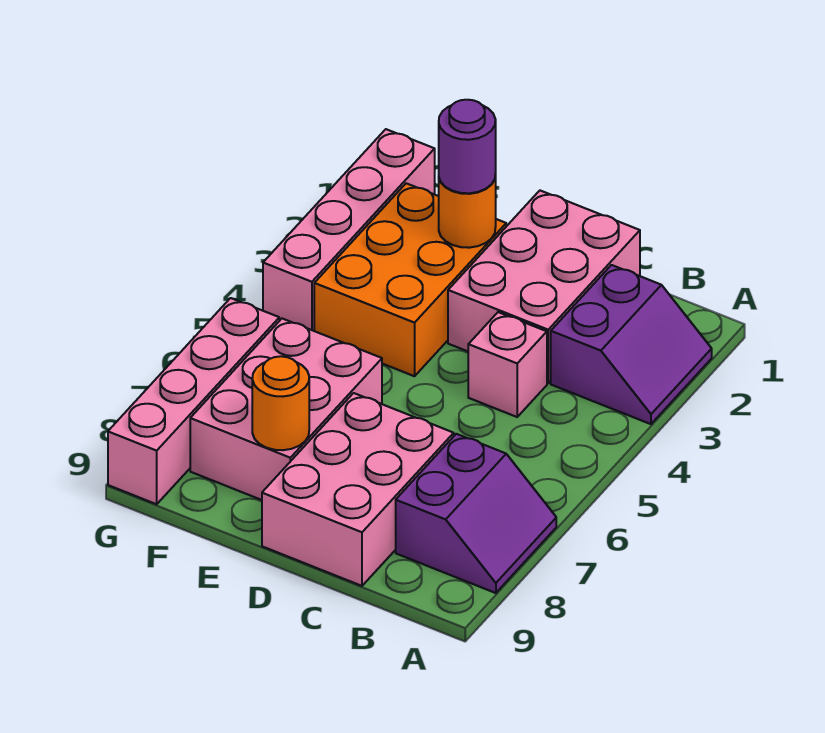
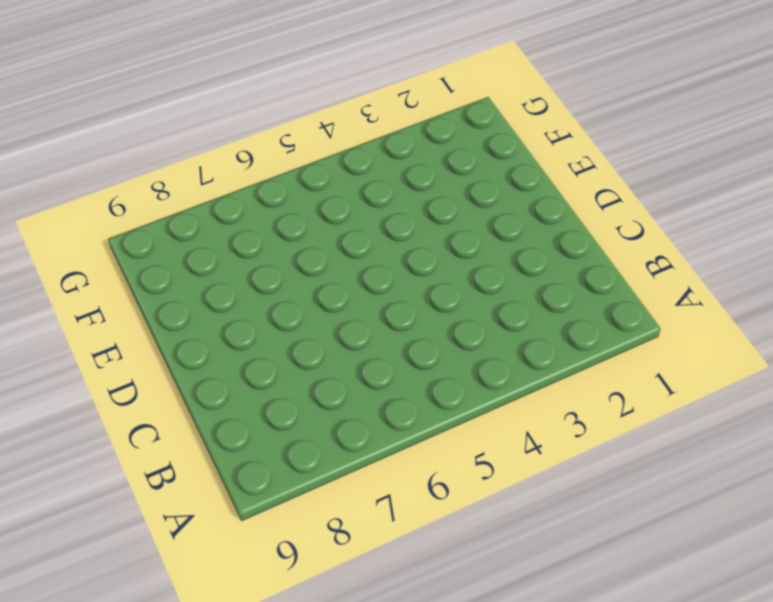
none -> purple 2x2 slope [551,265,712,424]
none -> purple 2x2 slope [396,434,556,593]
none -> pink 2x3 brick [448,191,640,383]

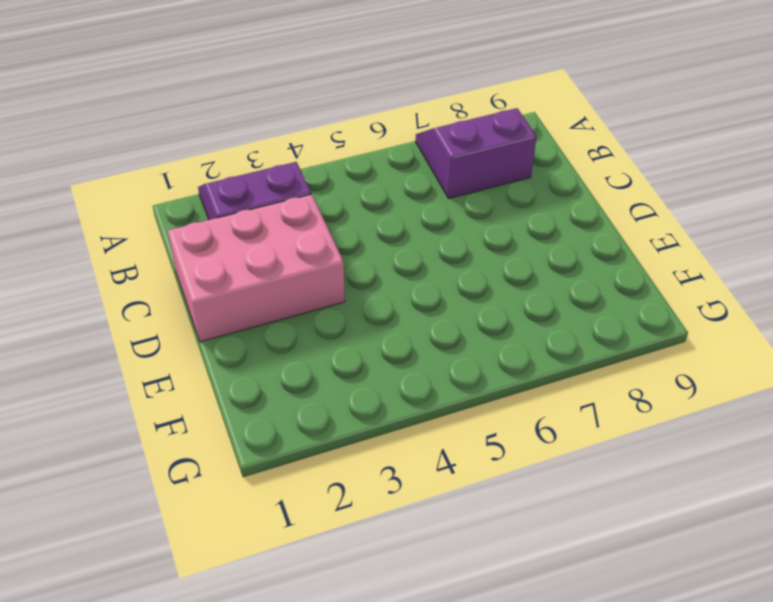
none -> pink 1x1 brick [468,312,547,417]
none -> pink 2x3 brick [262,393,454,586]
none -> orange 2x3 brick [314,183,506,376]

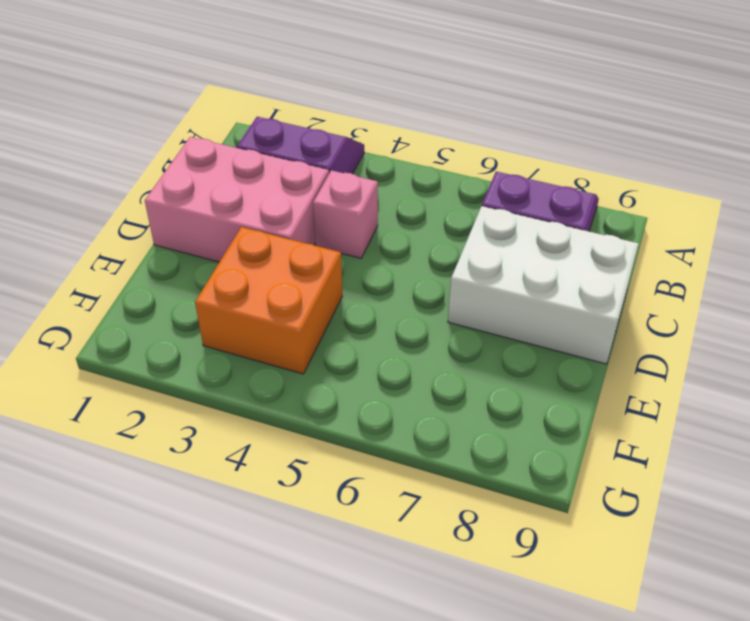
white 2x3 brick [448,206,639,364] -> pink 2x3 brick [262,393,454,586]
orange 2x2 brick [195,227,342,374] -> orange 2x3 brick [314,183,506,376]
none -> pink 2x3 brick [190,319,382,500]
none -> pink 1x4 brick [263,129,435,331]
none -> pink 1x4 brick [108,298,279,504]

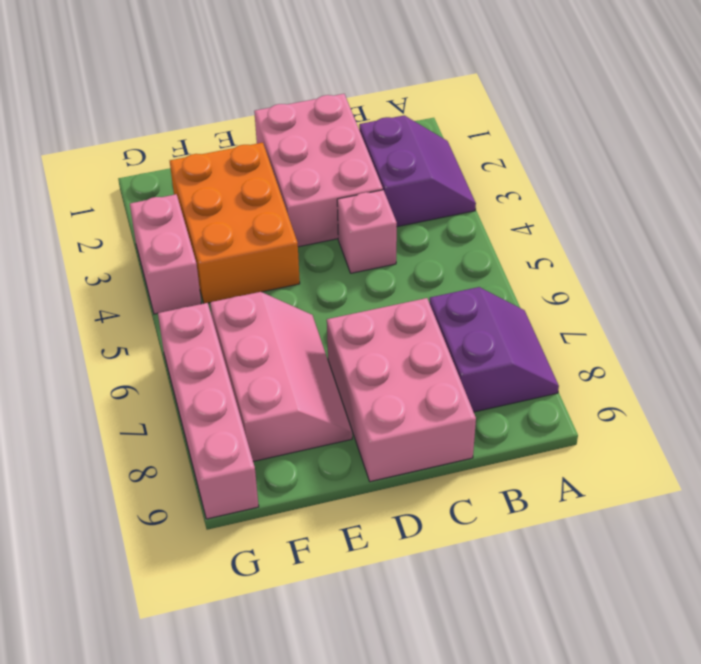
pink 2x3 slope [210,292,352,461] -> pink 2x3 brick [190,319,382,500]
pink 1x2 brick [130,194,201,314] -> pink 1x4 brick [263,129,435,331]
none -> orange 1x1 round brick [439,174,496,248]
none -> orange 1x1 round brick [252,356,309,450]
none -> purple 1x1 round brick [439,100,496,193]

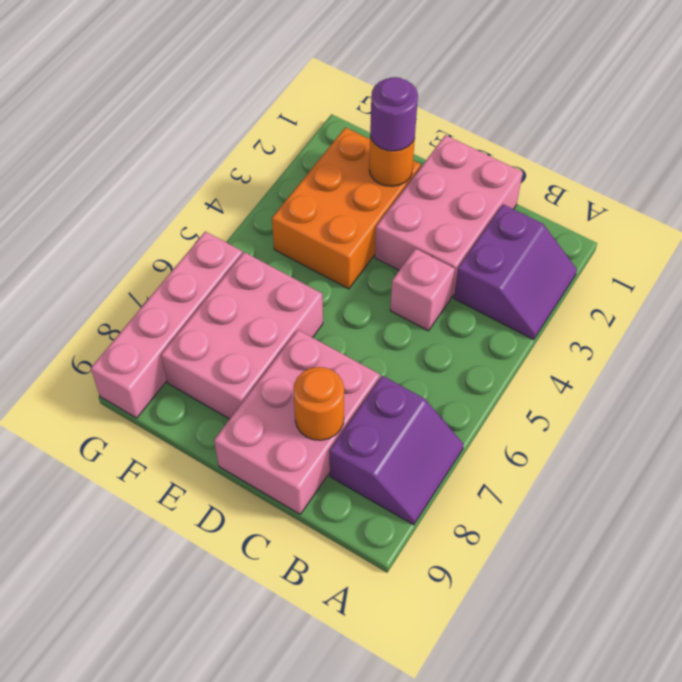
orange 1x1 round brick [293,367,344,440] -> orange 1x1 round brick moved to [252,356,309,450]
none -> pink 1x4 brick [263,129,435,331]

